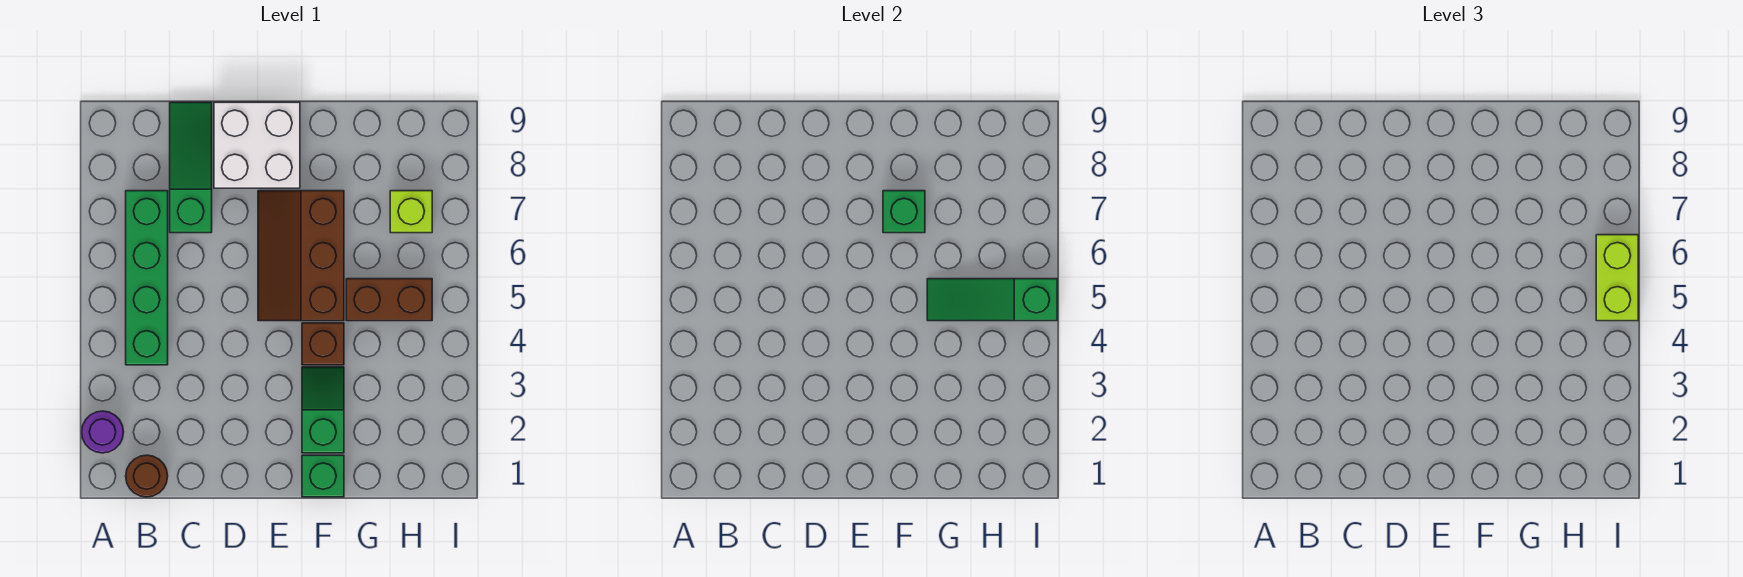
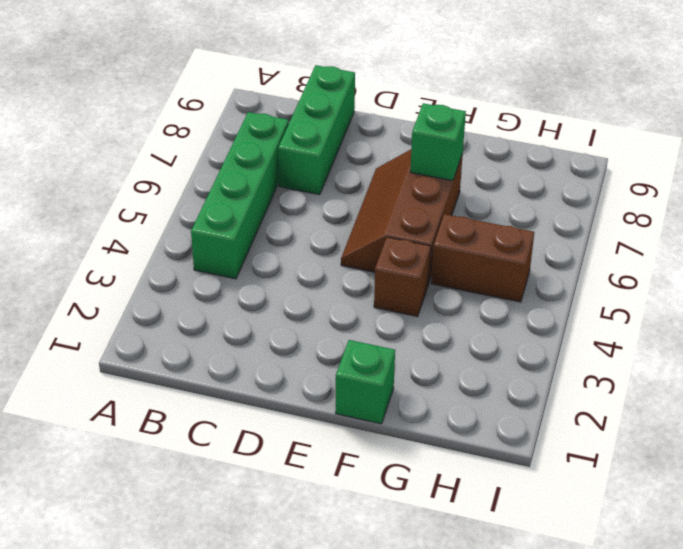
green 1x3 brick [278,65,355,195] -> green 1x3 slope [170,102,212,233]
none -> purple 1x1 round brick [82,411,123,453]
none -> brown 1x1 round brick [126,455,168,497]
none -> white 2x2 brick [214,102,300,188]

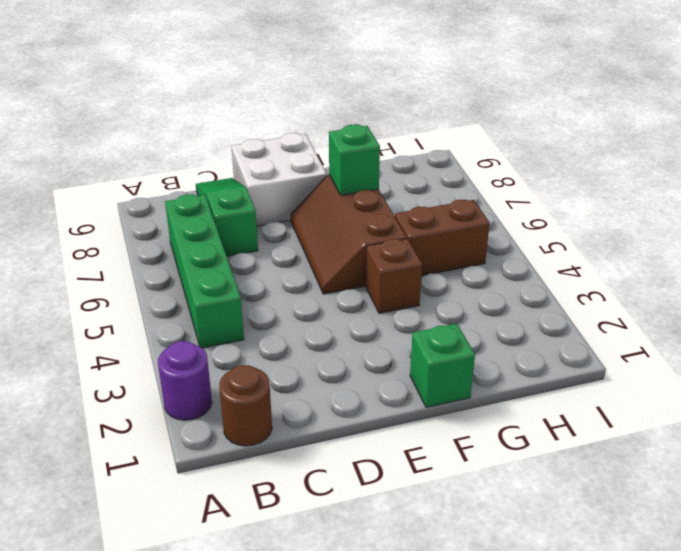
none -> green 1x2 slope [302,367,344,453]
none -> lime 1x1 brick [390,191,432,233]
none -> green 1x3 slope [927,279,1057,321]

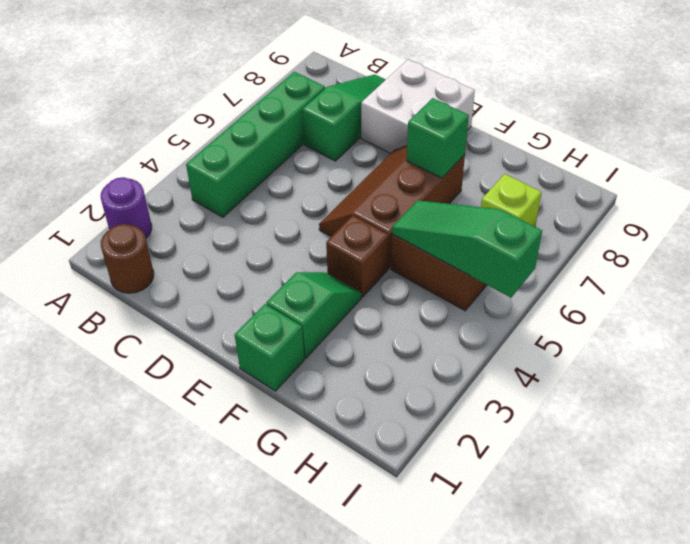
none -> lime 1x2 brick [1596,235,1638,321]

